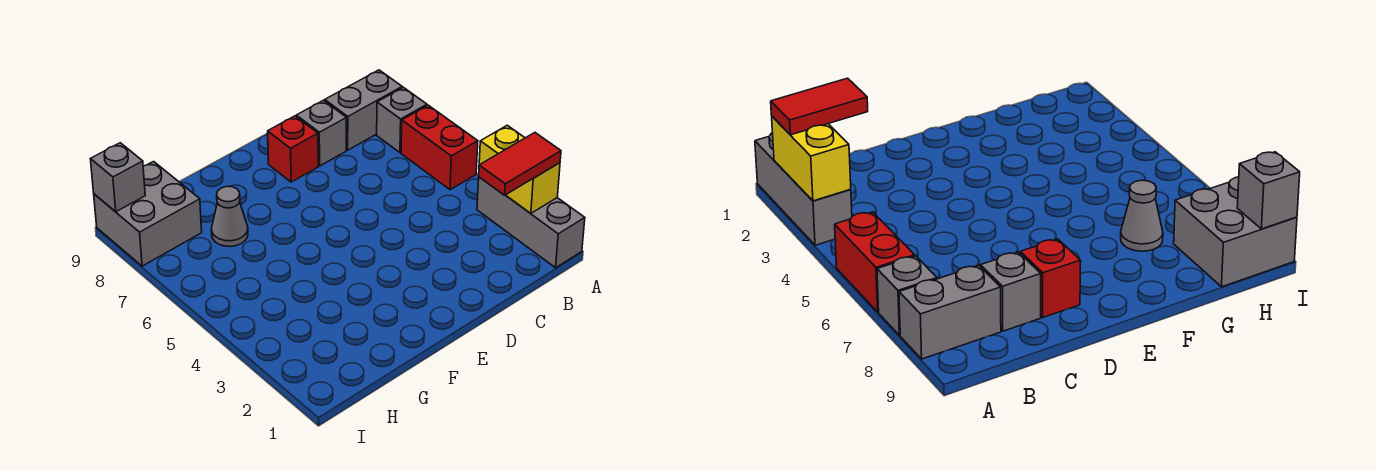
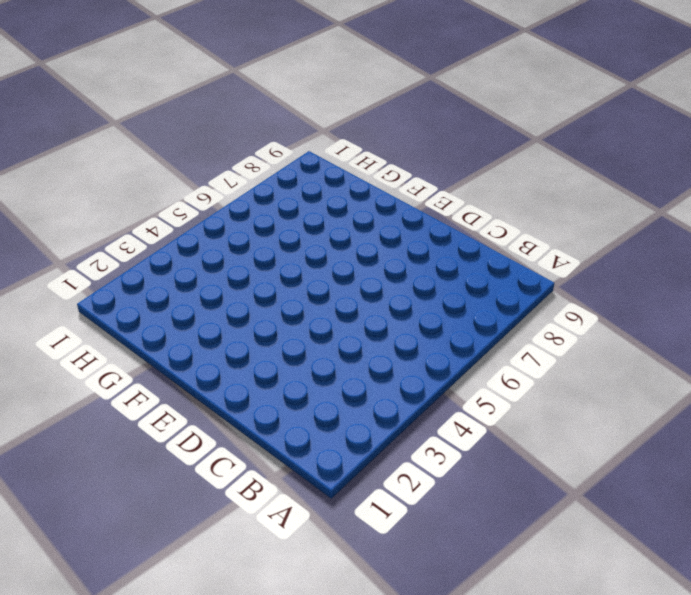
none -> grey 1x3 brick [477,177,585,268]
none -> red 1x2 brick [401,105,478,190]

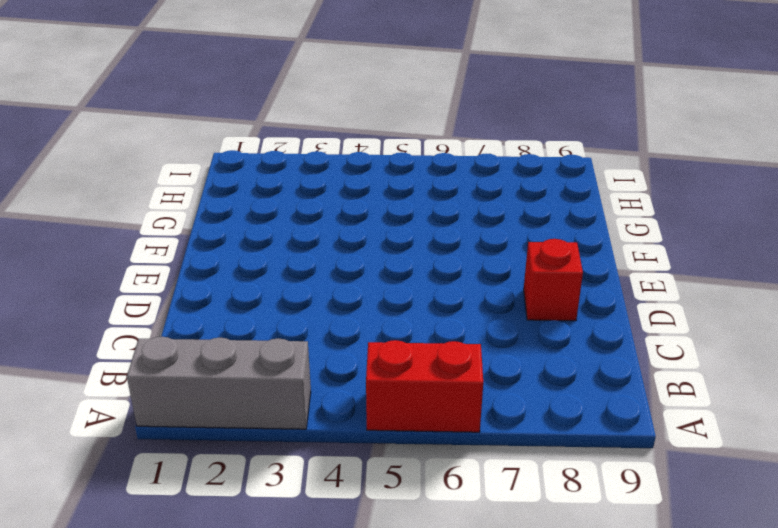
none -> grey 1x1 brick [377,87,427,153]
none -> grey 1x2 brick [325,70,402,150]

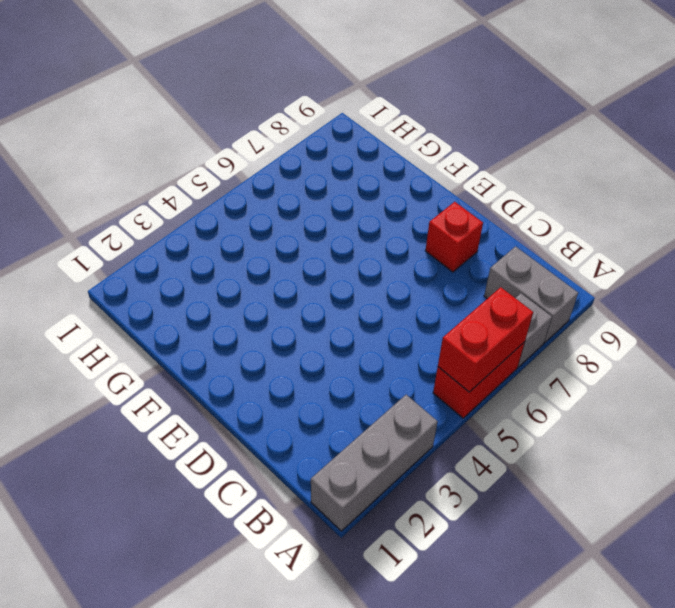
red 1x2 brick [438,287,533,392] -> none
none -> grey 1x1 brick [296,100,346,166]
none -> grey 1x1 cone [211,186,248,247]

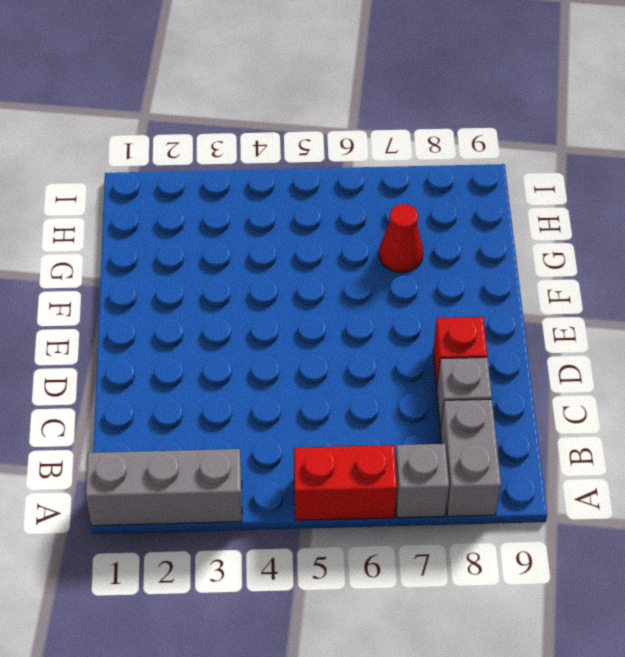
red 1x1 cone [379,204,423,273] -> grey 1x1 cone [211,186,248,247]
none -> grey 2x2 brick [94,162,202,266]
none -> yellow 1x2 brick [479,125,560,213]

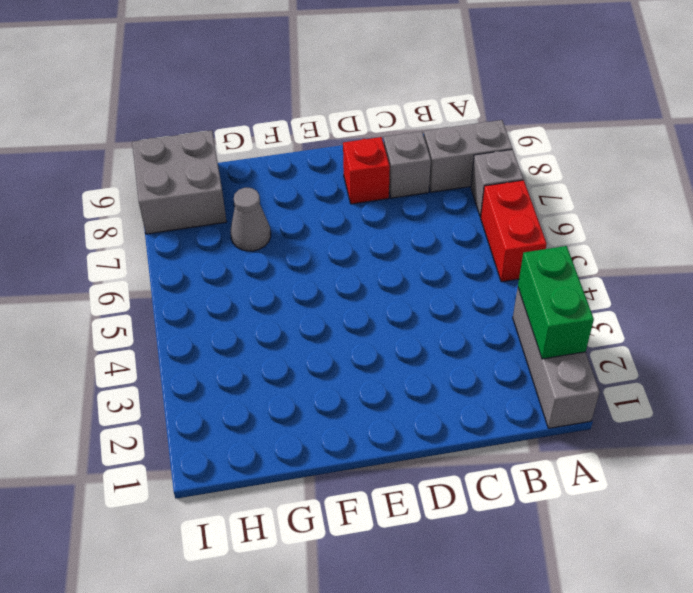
green 1x2 brick [518,246,594,359] -> yellow 1x2 brick [479,125,560,213]
none -> grey 1x1 brick [91,143,145,212]
none -> red 1x2 tile [479,133,561,195]

